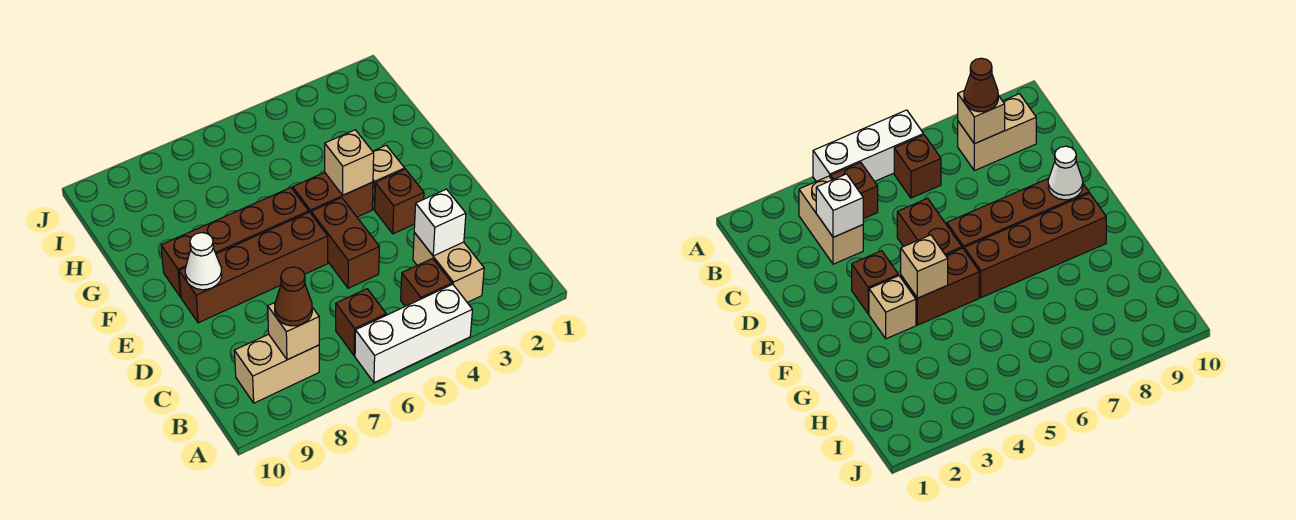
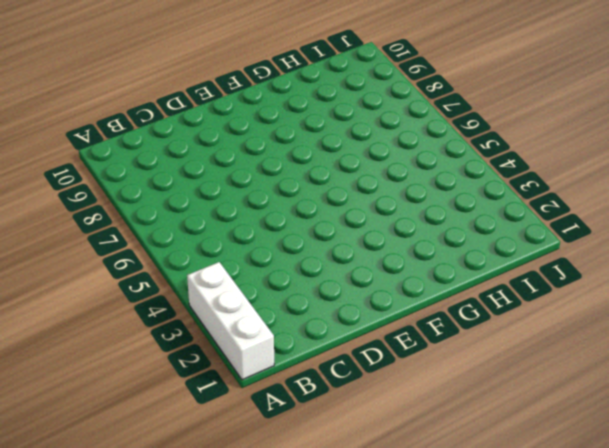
white 1x3 brick [187,262,274,380] -> white 1x3 brick moved to [355,284,472,383]
none -> tan 1x2 brick [413,233,484,302]
none -> brown 1x1 brick [401,259,452,306]
none -> brown 1x1 brick [336,289,386,356]

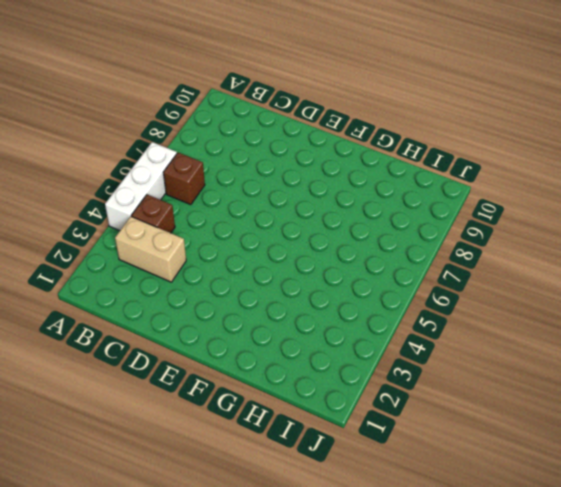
none -> tan 1x2 brick [234,334,319,403]
none -> brown 1x2 brick [311,198,379,288]
none -> brown 1x1 brick [375,169,424,234]

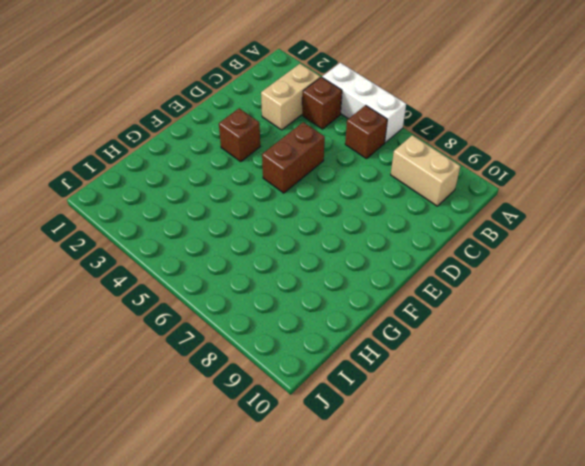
none -> brown 1x4 brick [179,212,328,323]
none -> tan 1x1 brick [372,145,405,209]
none -> brown 1x2 brick [293,173,373,217]

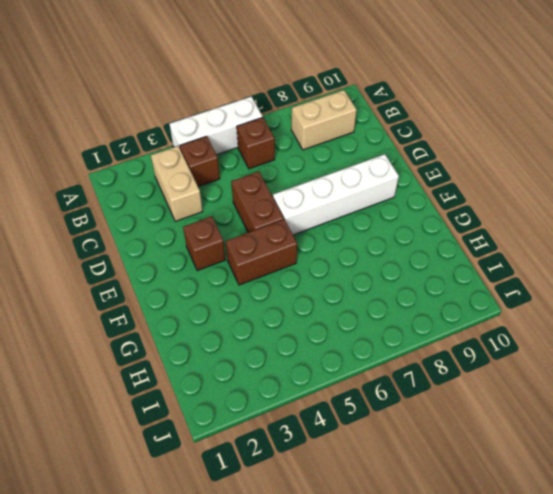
white 1x4 brick [273,154,399,235] -> brown 1x4 brick [179,212,328,323]
none -> tan 1x1 brick [372,145,405,209]
none -> brown 1x4 brick [161,188,309,297]
none -> tan 1x1 brick [268,303,319,360]

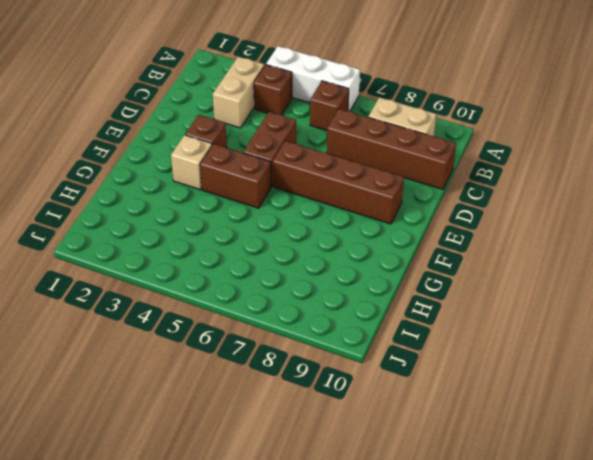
brown 1x4 brick [327,109,456,189] -> brown 1x4 brick moved to [161,188,309,297]
none -> tan 1x1 brick [268,303,319,360]
none -> white 1x1 brick [414,189,466,256]
none -> white 1x1 cone [185,233,222,290]

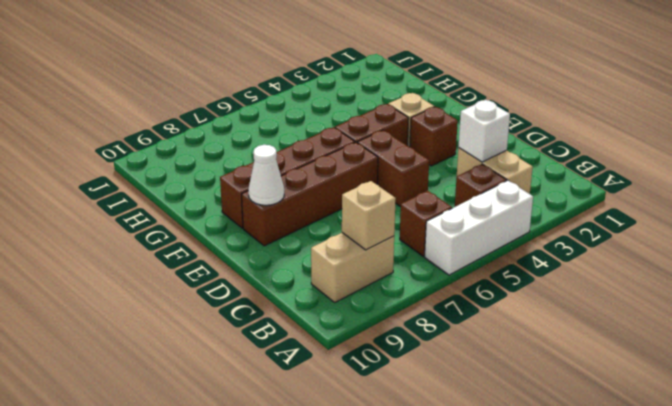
none -> tan 1x1 brick [325,130,374,195]
none -> brown 1x1 cone [275,267,312,326]

